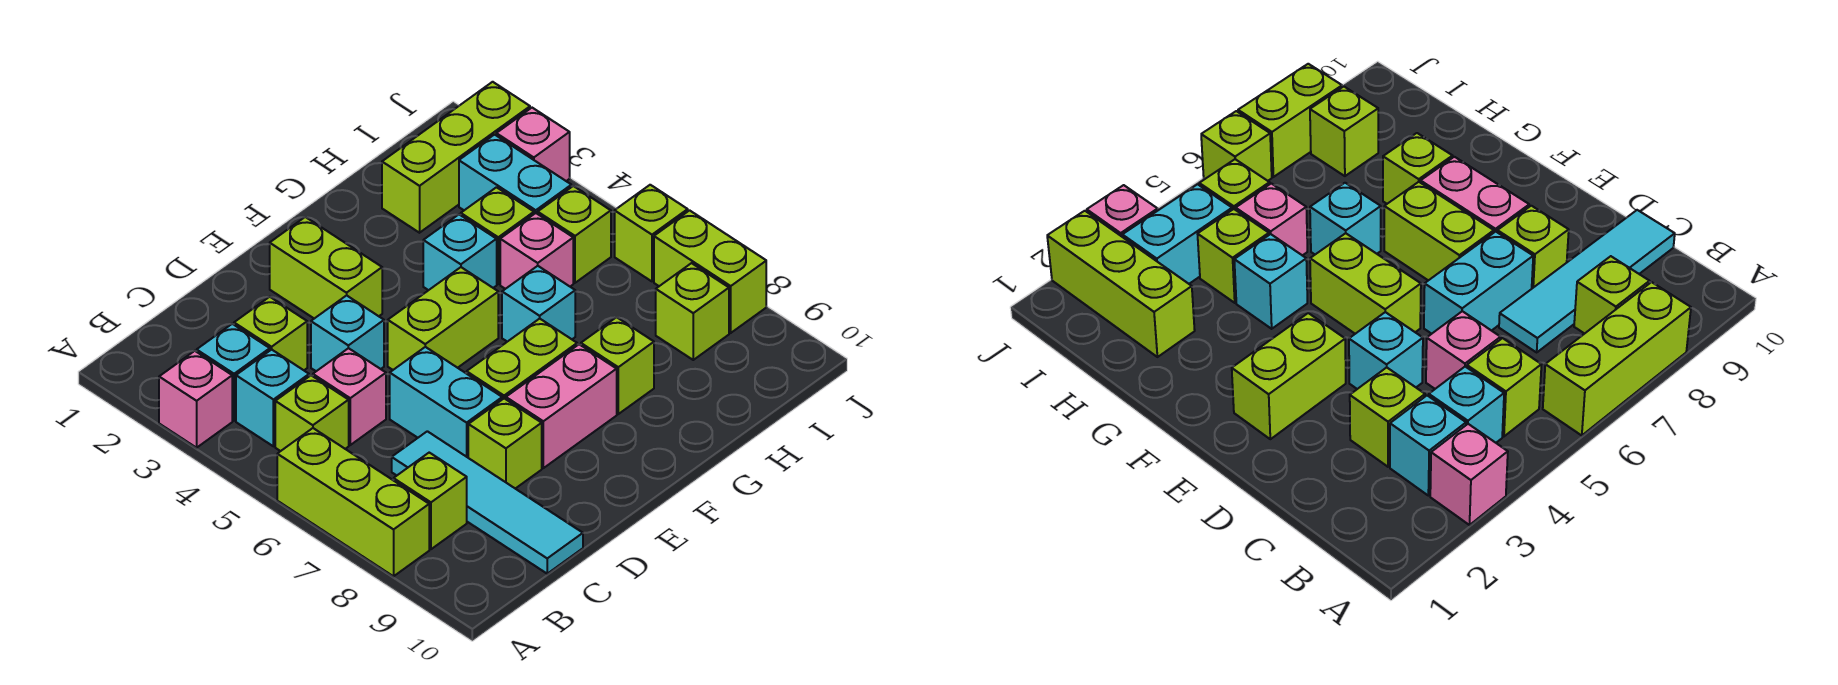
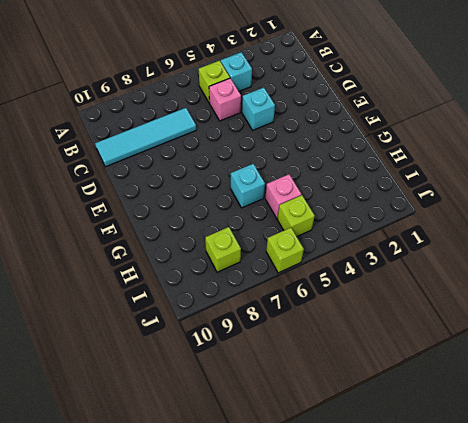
none -> pink 1x1 brick [159,351,232,448]
none -> lime 1x3 brick [277,428,429,576]
none -> cyan 1x1 brick [197,324,270,421]

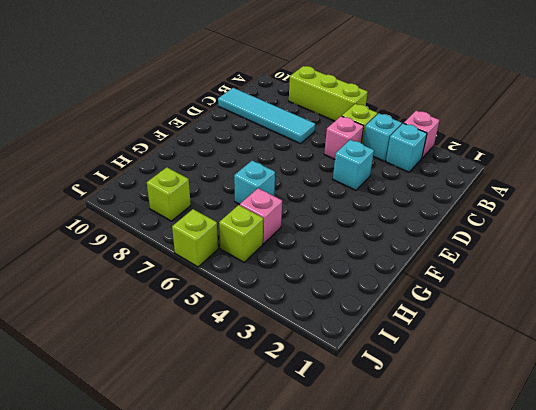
none -> lime 1x1 brick [394,453,467,549]
none -> lime 1x1 brick [234,297,307,370]
none -> cyan 1x2 brick [390,347,502,457]

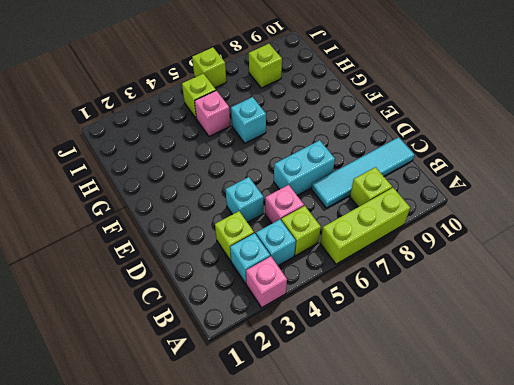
none -> lime 1x1 brick [468,398,542,489]
none -> lime 1x2 brick [270,217,382,319]
none -> lime 1x2 brick [388,267,498,370]

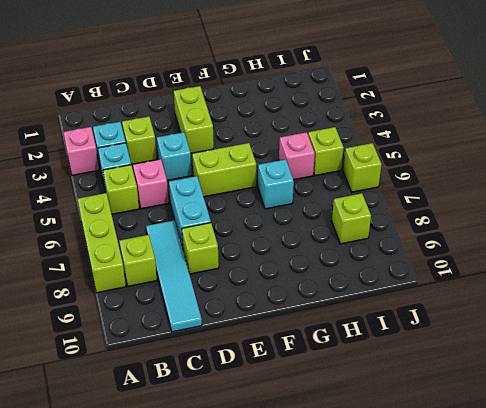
none -> lime 1x2 brick [467,319,577,399]
none -> pink 1x2 brick [506,344,617,468]
none -> cyan 1x1 brick [423,215,497,290]

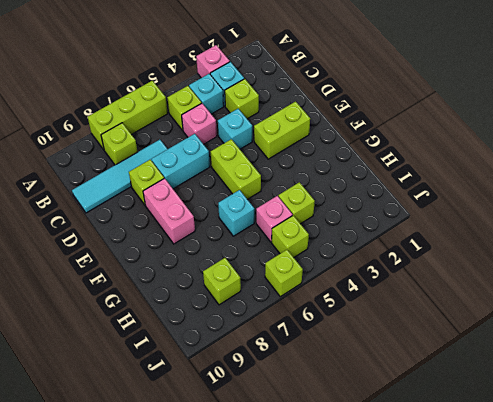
none -> lime 1x2 brick [467,319,577,399]
none -> cyan 1x1 brick [423,215,497,290]
none -> lime 1x1 brick [581,317,654,414]

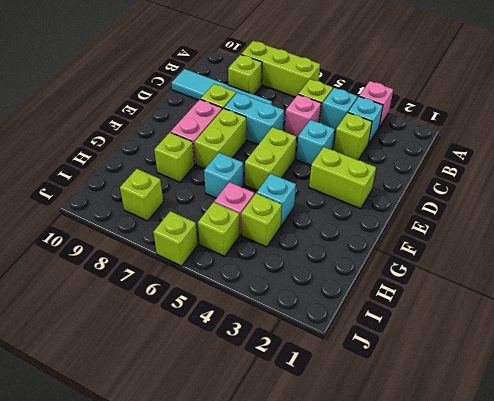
none -> lime 1x3 brick [382,82,530,233]
none -> cyan 1x2 brick [459,135,571,214]
none -> pink 1x1 brick [496,108,570,181]

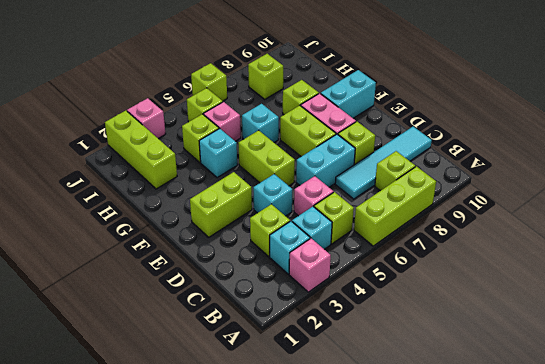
cyan 1x2 brick [321,70,376,118] -> cyan 1x2 brick moved to [459,135,571,214]
none -> lime 1x2 brick [654,210,766,333]

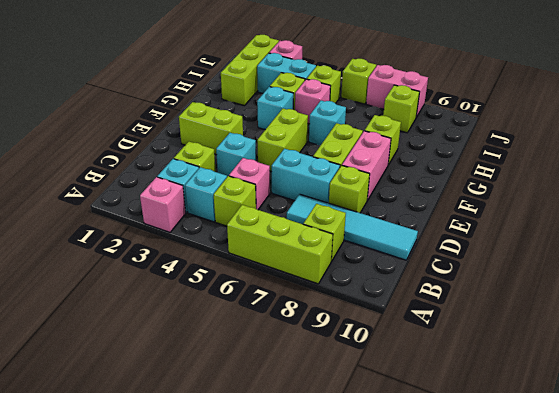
pink 1x2 brick [366,65,428,117] -> lime 1x2 brick [654,210,766,333]

